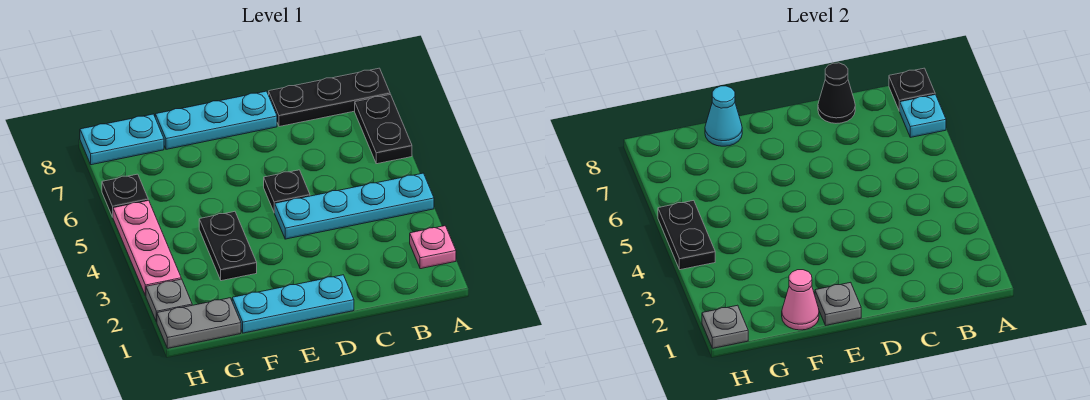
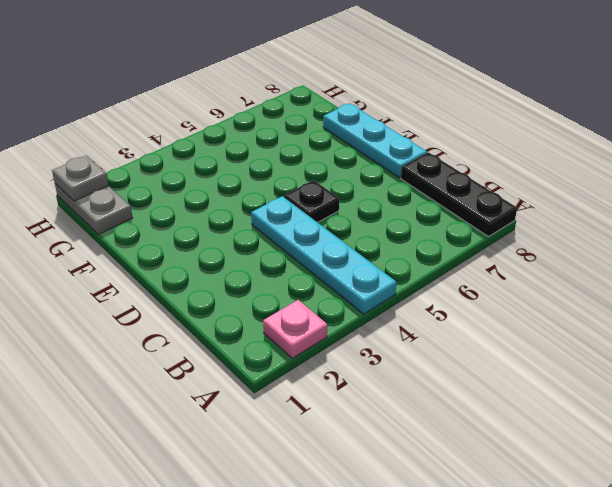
none -> black 1x2 plate [355,94,412,164]
none -> cyan 1x3 plate [232,275,354,333]
none -> black 1x2 plate [199,211,257,281]

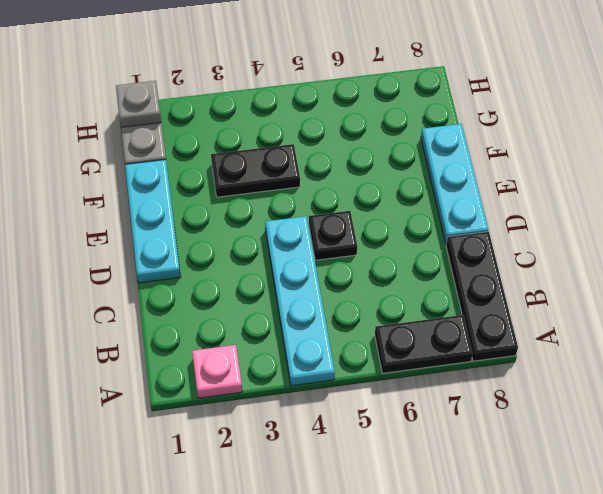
none -> cyan 1x2 plate [80,114,164,165]
none -> grey 1x1 plate [146,279,192,322]
none -> pink 1x3 plate [113,200,181,296]

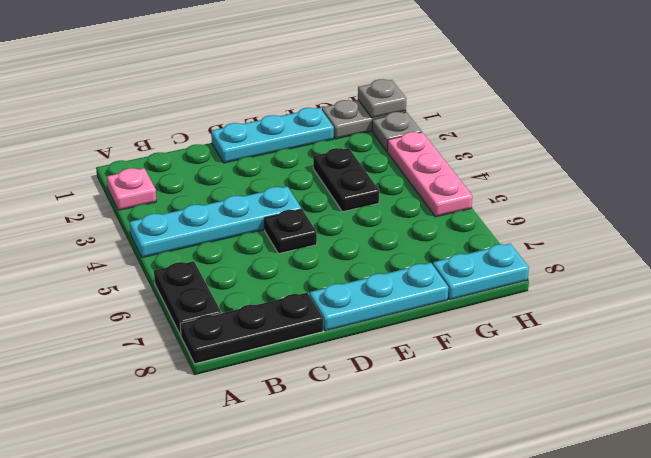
none -> black 1x1 plate [102,174,148,217]
none -> cyan 1x1 plate [900,94,946,137]
none -> black 1x1 plate [889,68,935,111]

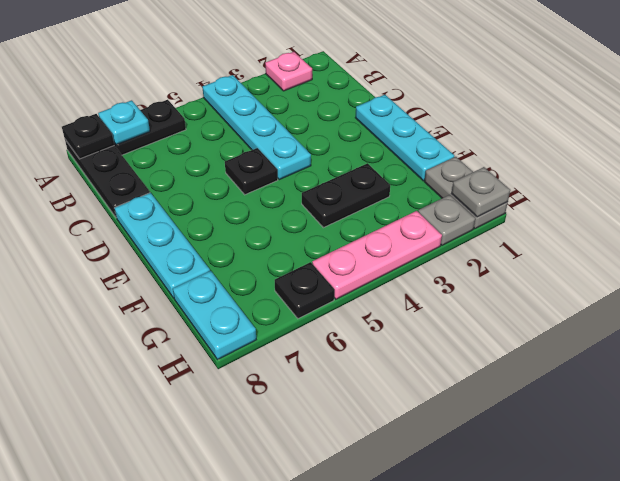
none -> black 1x1 cone [818,63,855,123]
none -> grey 1x1 plate [815,282,861,325]
none -> pink 1x1 cone [782,270,819,330]

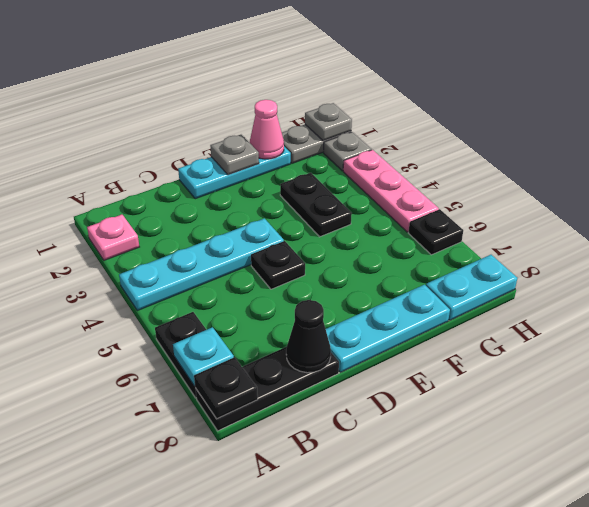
none -> cyan 1x1 cone [705,86,742,146]
none -> black 1x2 plate [658,200,715,270]

